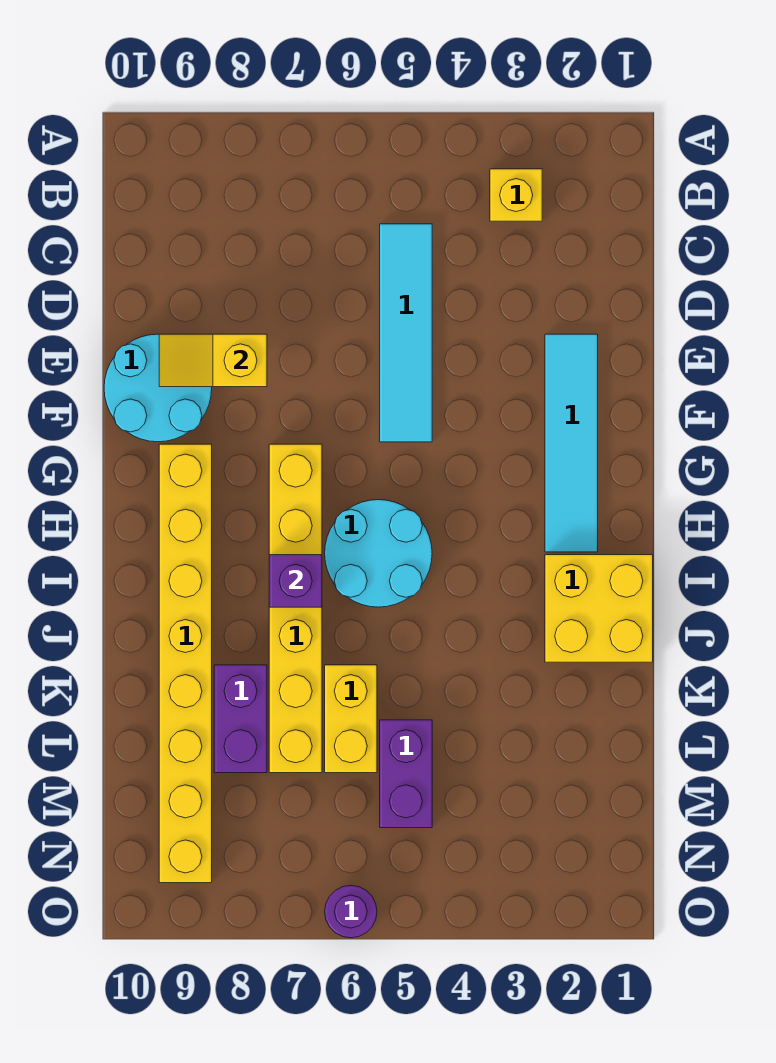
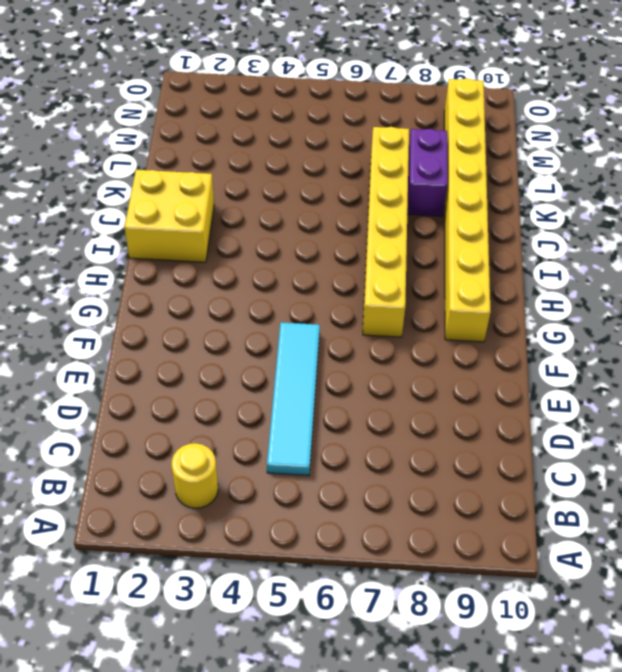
yellow 1x1 round brick [172,443,218,508] -> yellow 1x1 brick [490,169,542,221]
none -> cyan 1x4 tile [545,334,598,552]
none -> cyan 2x2 round brick [104,334,212,442]
none -> cyan 2x2 round brick [325,500,432,607]

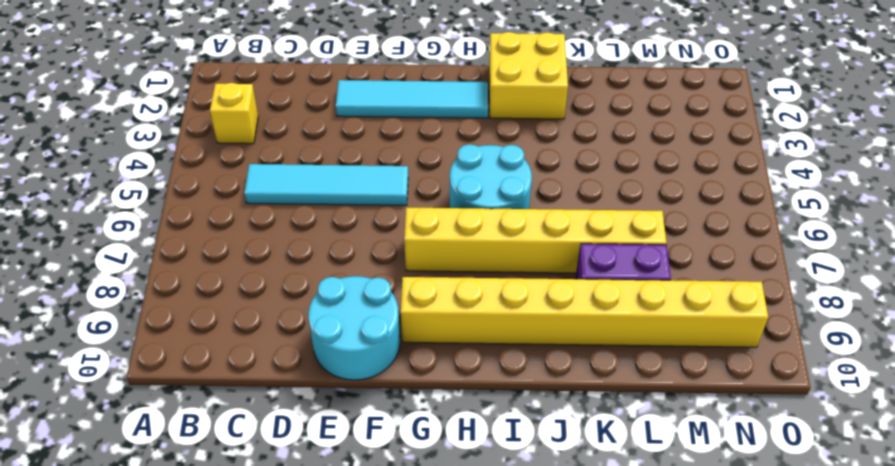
none -> yellow 1x2 brick [325,665,377,773]
none -> purple 1x2 brick [380,720,432,828]
none -> purple 1x1 round brick [325,885,377,938]

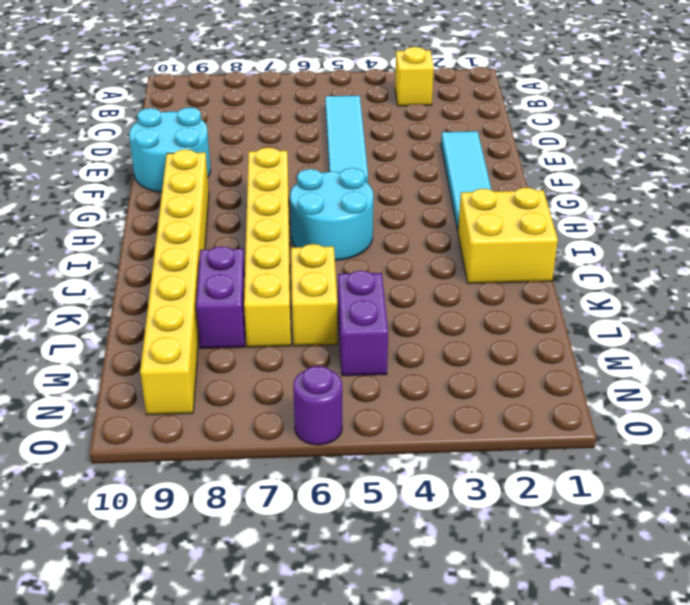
none -> yellow 1x2 slope [159,334,267,387]
none -> purple 1x1 brick [269,555,322,607]

